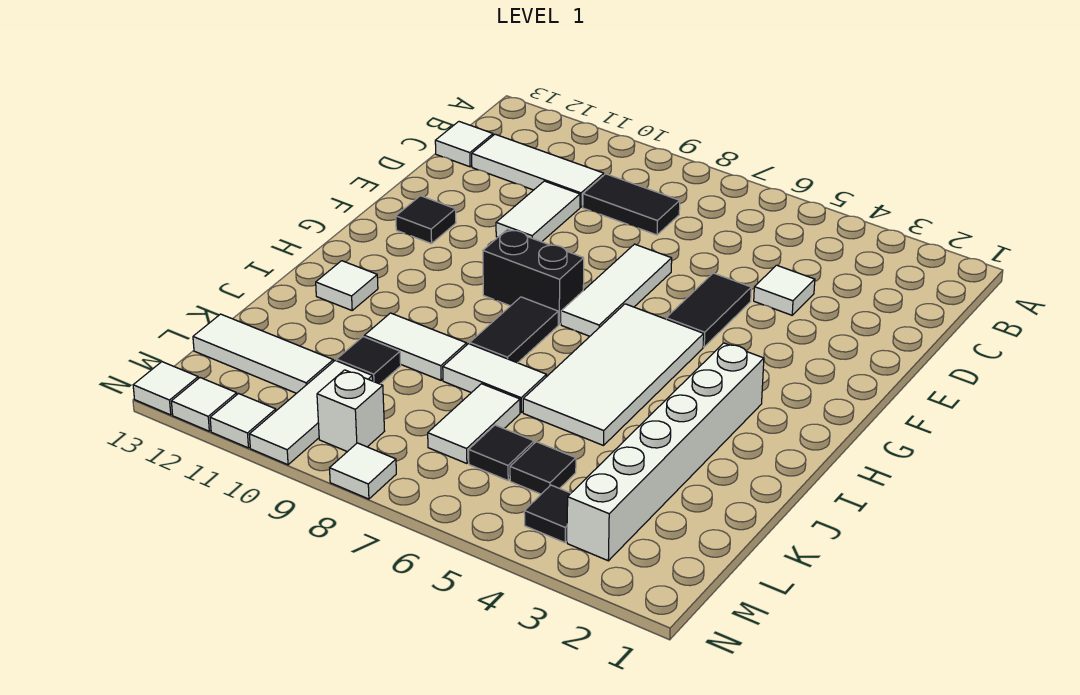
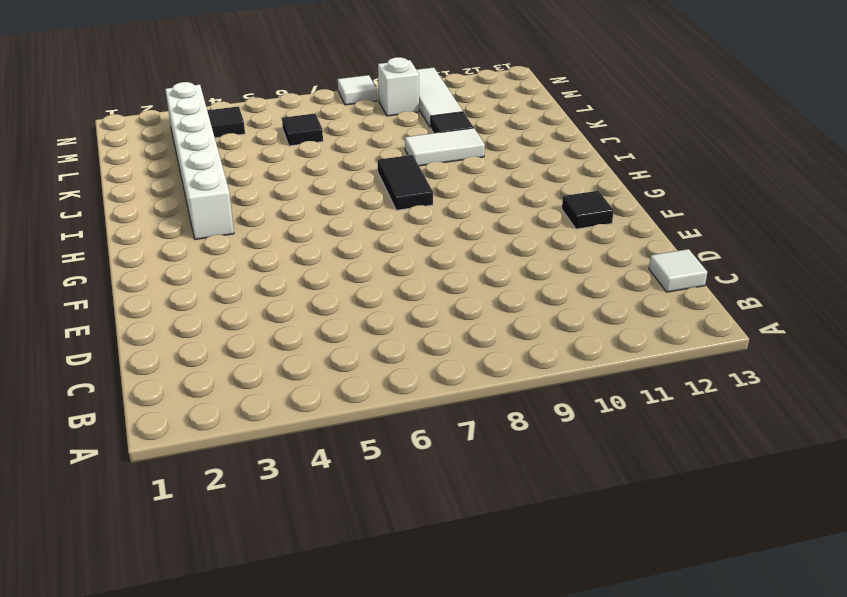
none -> black 1x2 tile [583,174,680,235]
none -> white 1x3 tile [472,134,604,207]
none -> white 1x1 tile [754,265,815,315]

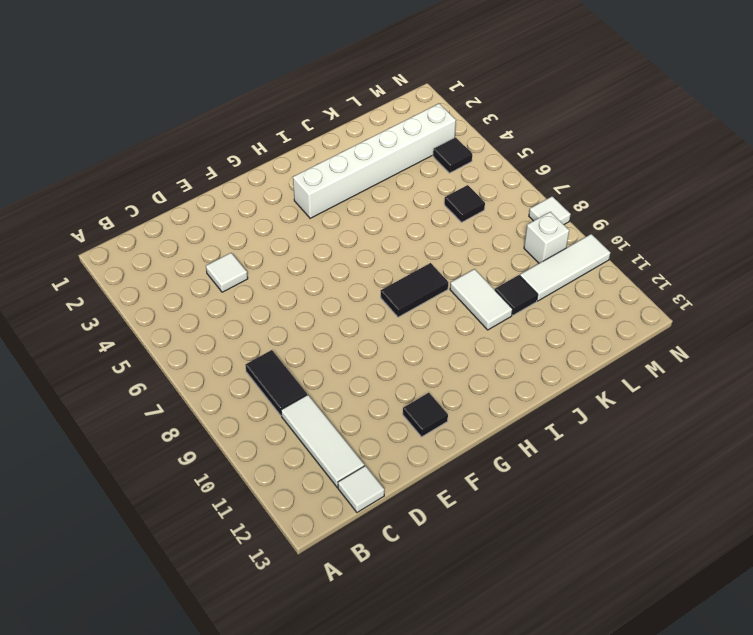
none -> white 1x2 tile [496,181,580,242]
none -> black 1x2 tile [666,273,751,347]
none -> white 1x3 tile [561,244,672,336]

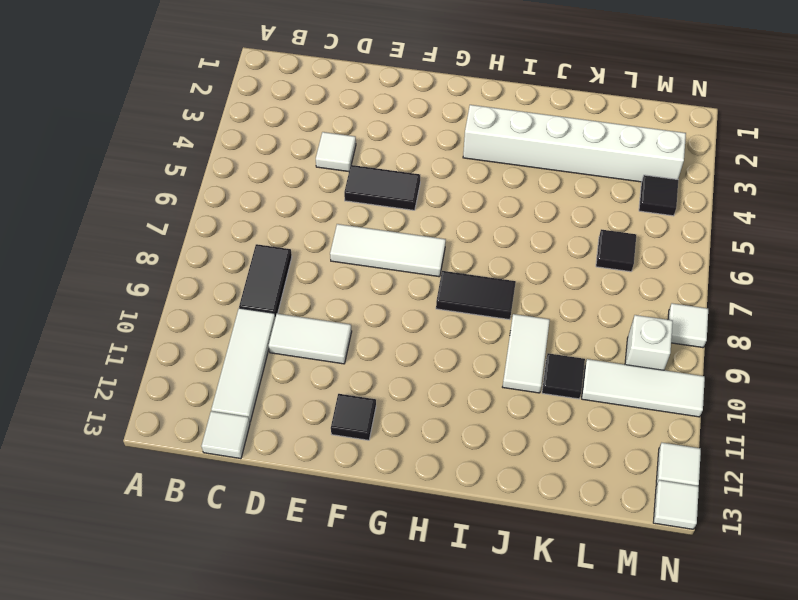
none -> white 2x4 tile [523,304,704,446]
none -> black 1x2 brick [483,229,584,324]
none -> white 1x1 tile [316,261,378,310]

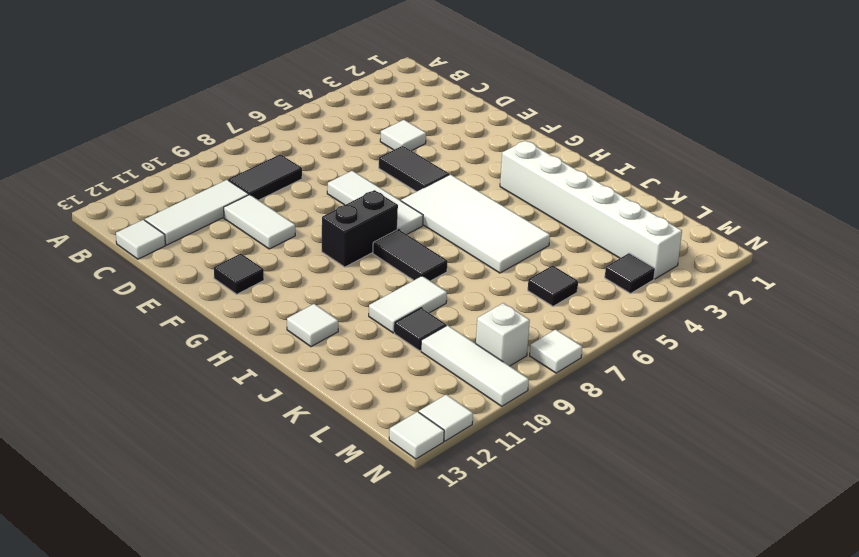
none -> white 1x2 tile [443,344,546,412]
none -> white 1x2 tile [428,384,520,464]
none -> black 1x1 tile [510,442,576,494]

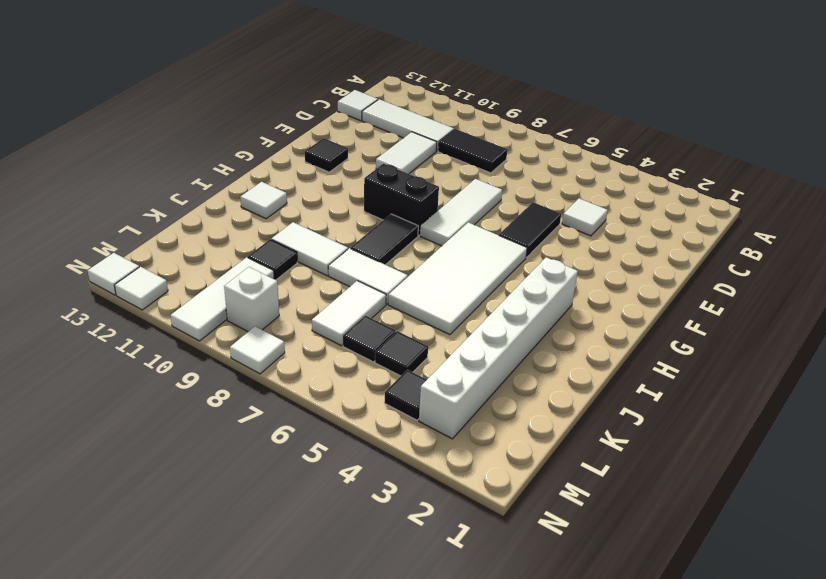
none -> white 1x3 tile [193,314,333,393]
none -> white 1x1 tile [210,394,276,448]

